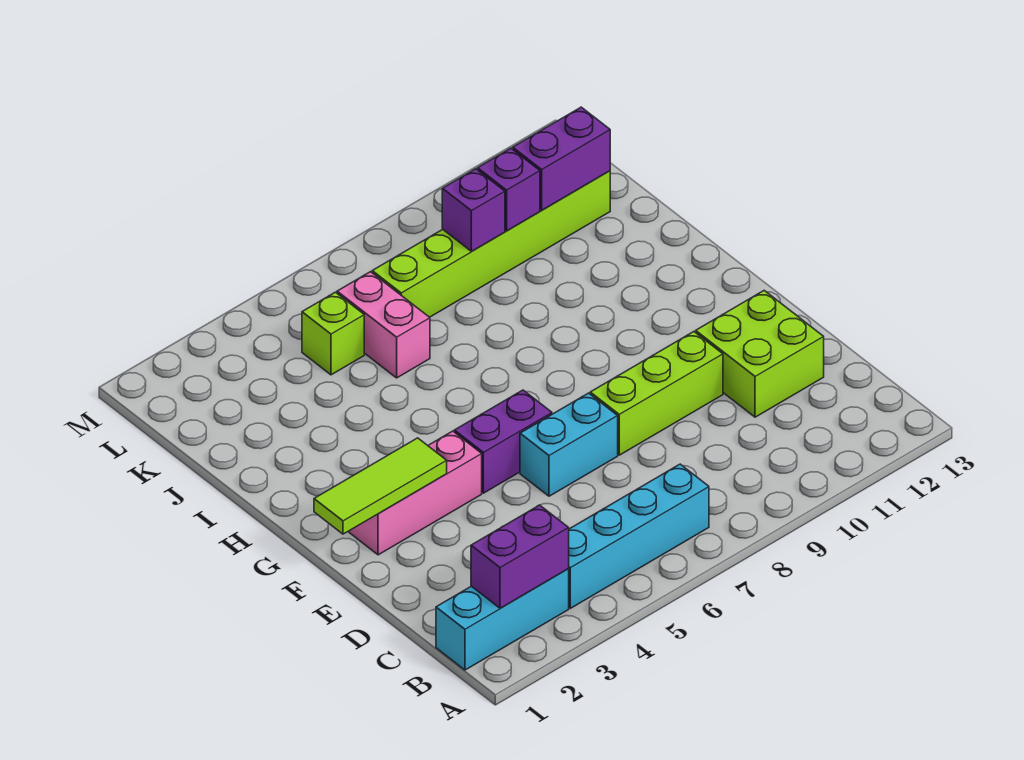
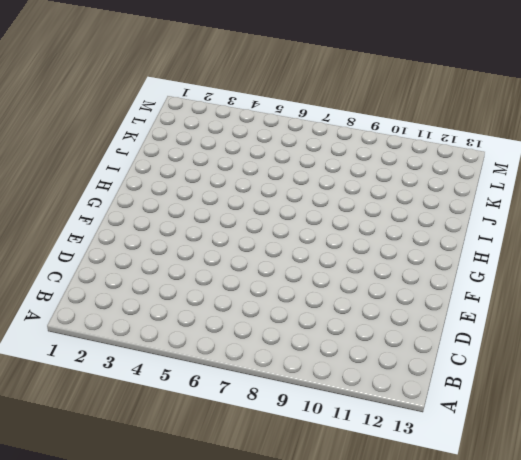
none -> cyan 1x3 brick [436,569,569,670]
none -> cyan 1x4 brick [568,464,709,608]
none -> lime 2x2 brick [696,291,824,417]

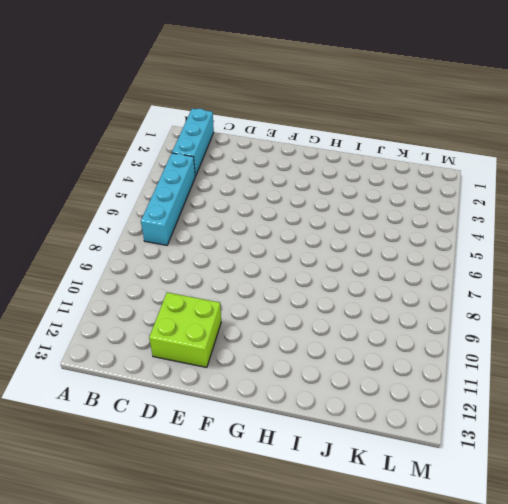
none -> cyan 1x2 brick [520,393,618,496]
none -> lime 1x3 brick [590,332,723,455]
none -> pink 1x3 brick [349,431,482,555]

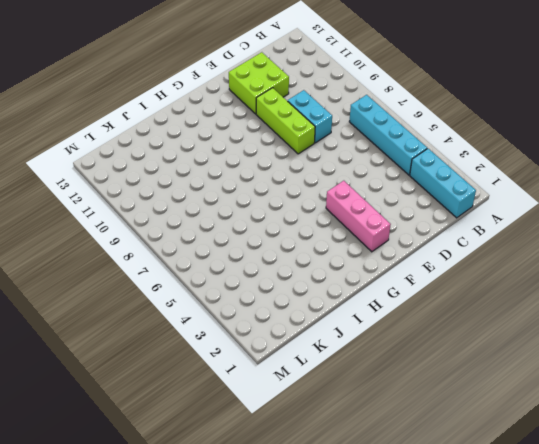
cyan 1x2 brick [288,90,332,143] -> cyan 1x2 brick moved to [520,393,618,496]
none -> purple 1x2 brick [454,390,552,493]
none -> pink 1x2 brick [337,272,430,378]
none -> lime 1x1 brick [302,292,364,375]

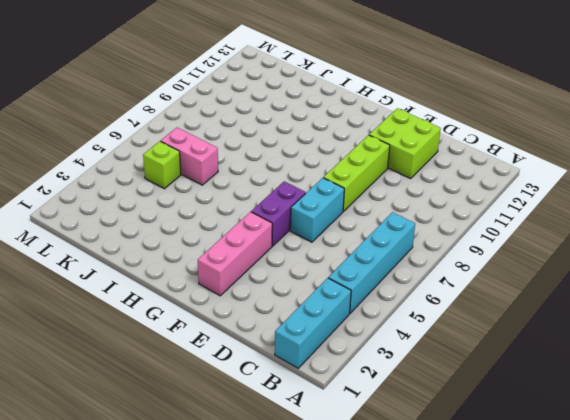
none -> lime 1x6 brick [372,171,610,317]
none -> purple 1x2 brick [471,505,569,608]
none -> lime 1x3 tile [314,438,447,534]

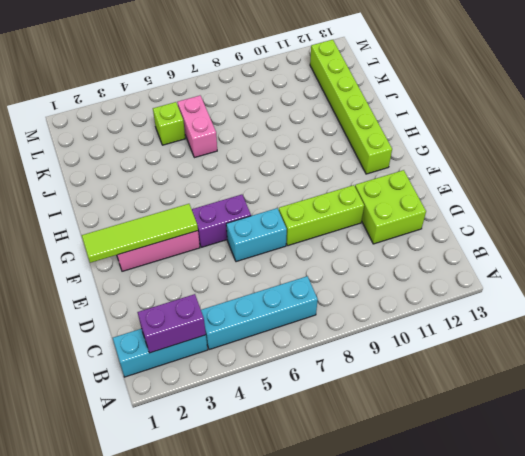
lime 1x4 tile [82,204,198,263] -> lime 1x3 tile [314,438,447,534]
lime 1x6 brick [310,40,392,174] -> lime 1x6 brick turned to [372,171,610,317]
none -> purple 1x1 brick [442,169,505,251]
none -> purple 1x1 brick [478,148,540,231]
none -> purple 1x2 brick [513,107,610,210]

